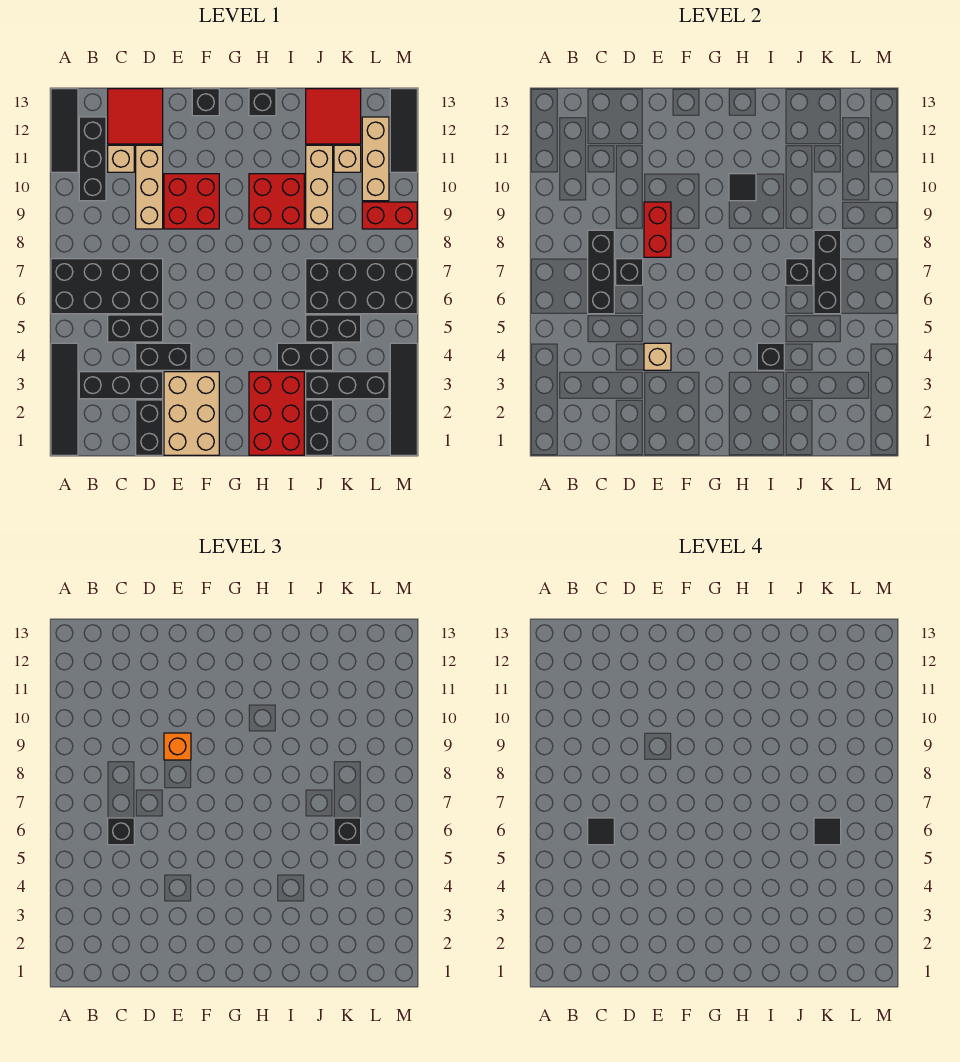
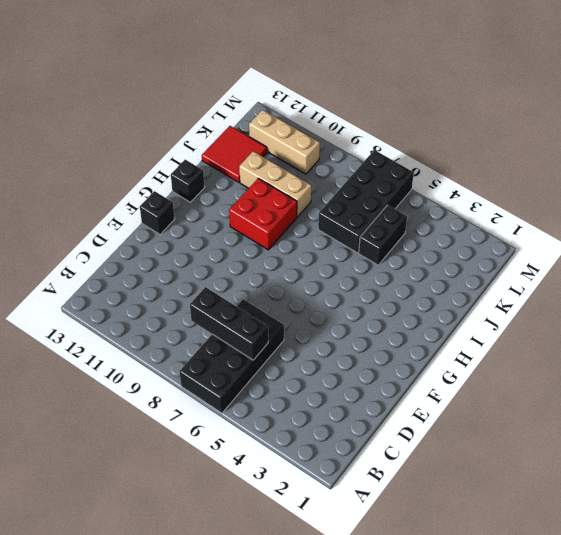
none -> black 1x4 tile [51,343,78,455]
none -> black 1x3 tile [51,89,78,172]
none -> black 1x3 brick [79,372,163,399]
none -> black 1x3 brick [79,117,106,201]

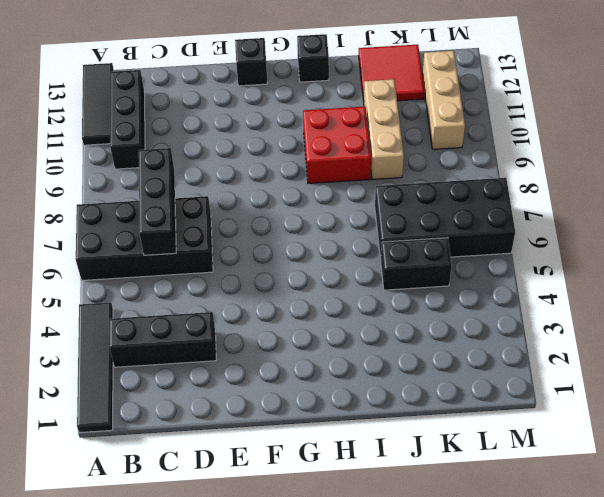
none -> black 1x2 brick [108,315,163,342]
none -> tan 1x1 brick [108,145,134,172]
none -> red 2x2 tile [108,89,163,144]
none -> black 1x2 brick [136,400,163,455]

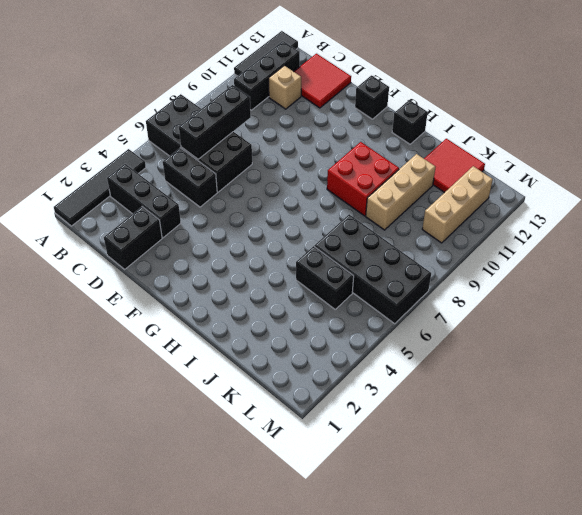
none -> black 1x2 brick [136,343,191,370]
none -> tan 1x3 brick [136,145,163,229]
none -> tan 2x3 brick [164,372,219,455]
none -> red 2x2 brick [164,174,219,229]

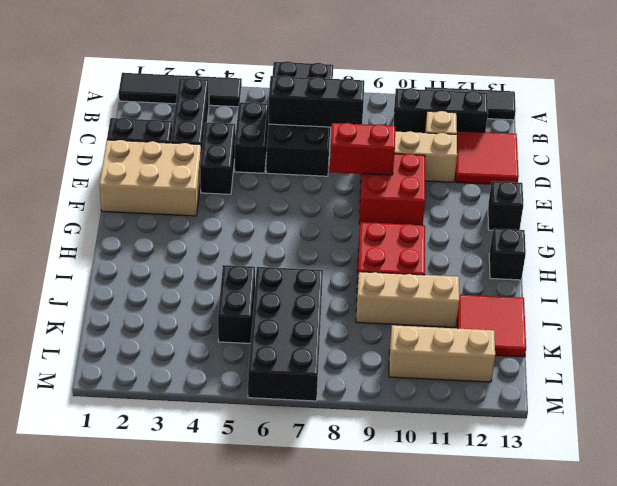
none -> red 2x3 brick [249,372,304,455]
none -> black 1x2 brick [277,343,333,370]
none -> black 1x2 brick [306,400,333,455]
none -> black 1x3 brick [306,372,389,399]

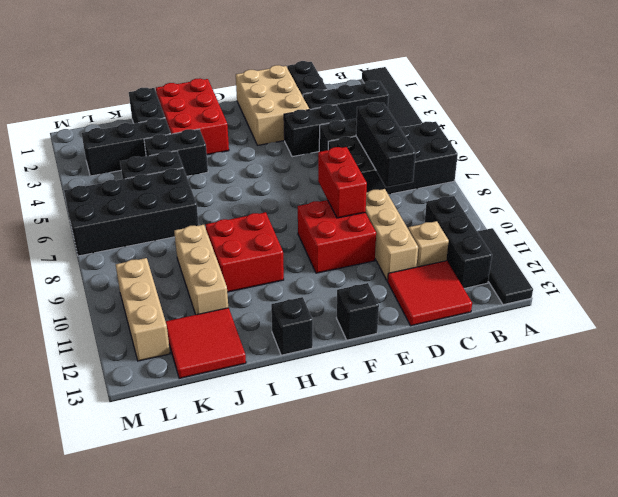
none -> tan 1x1 brick [334,145,361,172]
none -> red 1x2 brick [362,202,417,229]
none -> black 1x4 tile [390,343,417,455]
none -> black 1x3 tile [390,89,417,172]

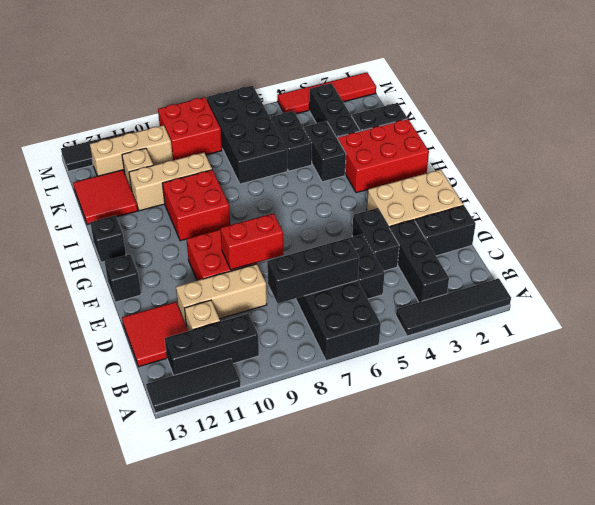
red 2x2 brick [158,97,222,160] -> red 1x2 brick [362,202,417,229]
red 1x4 tile [278,72,376,114] -> black 1x4 tile [390,343,417,455]
none -> black 1x1 brick [616,259,643,285]
none -> tan 1x1 brick [644,343,671,370]
none -> black 1x1 tile [729,174,756,201]
none -> black 1x1 brick [757,343,784,370]

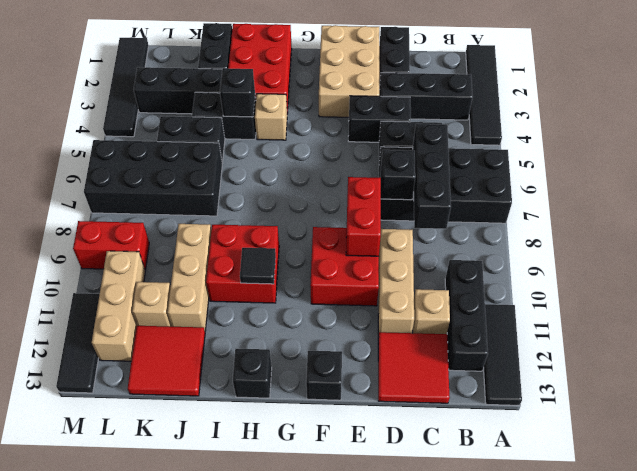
tan 1x1 brick [255,94,287,140] -> tan 1x1 brick moved to [644,343,671,370]
none -> black 1x1 brick [786,259,813,285]
none -> black 1x3 brick [814,230,841,314]
none -> black 1x1 brick [108,818,134,845]
none -> orange 1x1 brick [164,733,191,760]

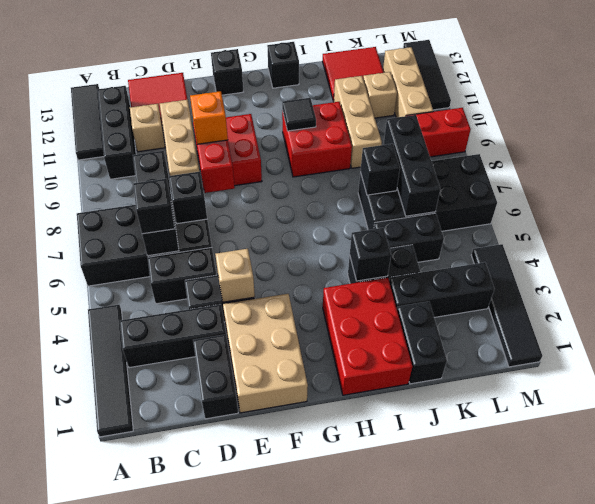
none -> black 1x1 brick [334,818,361,845]
none -> black 1x1 tile [588,818,614,845]
none -> black 1x1 tile [814,818,841,845]

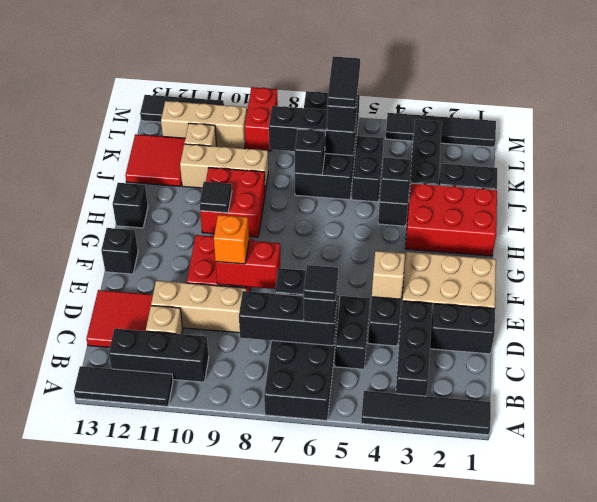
black 1x2 tile [327,56,360,108] -> black 1x1 tile [814,818,841,845]

